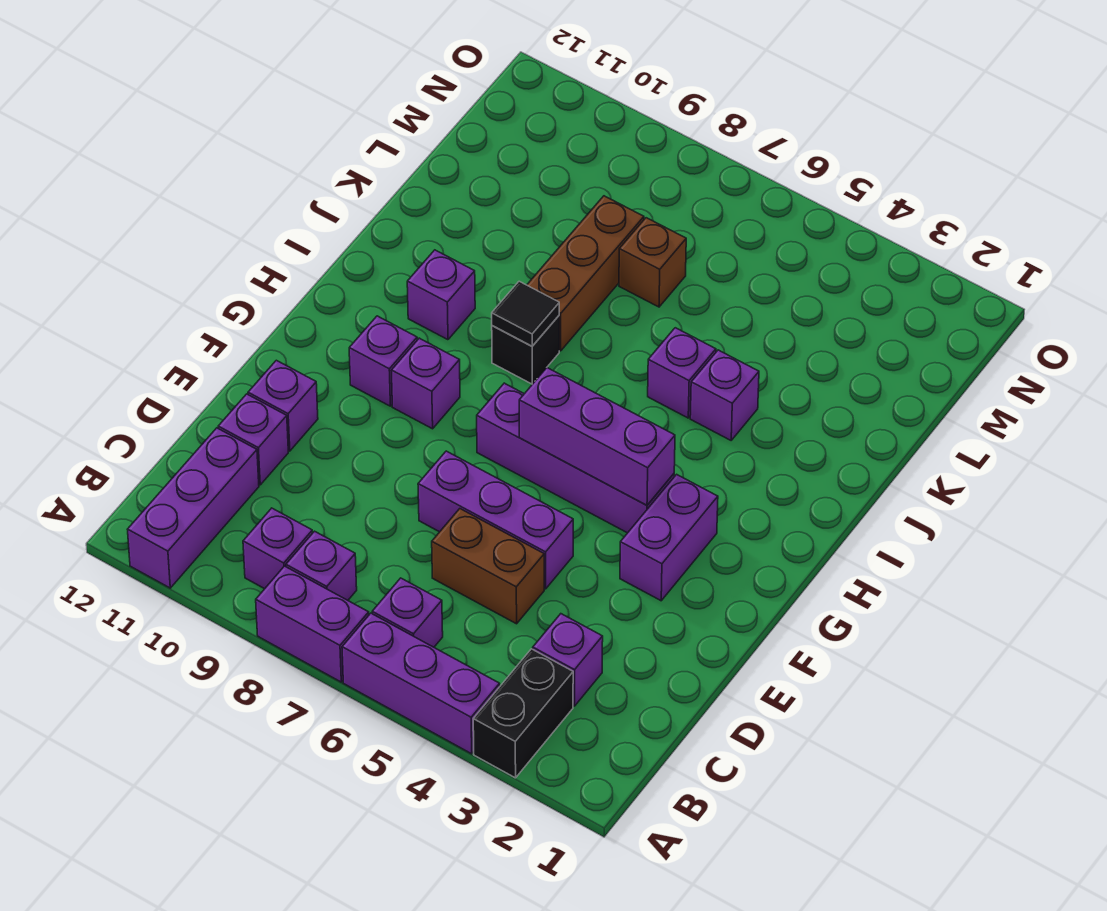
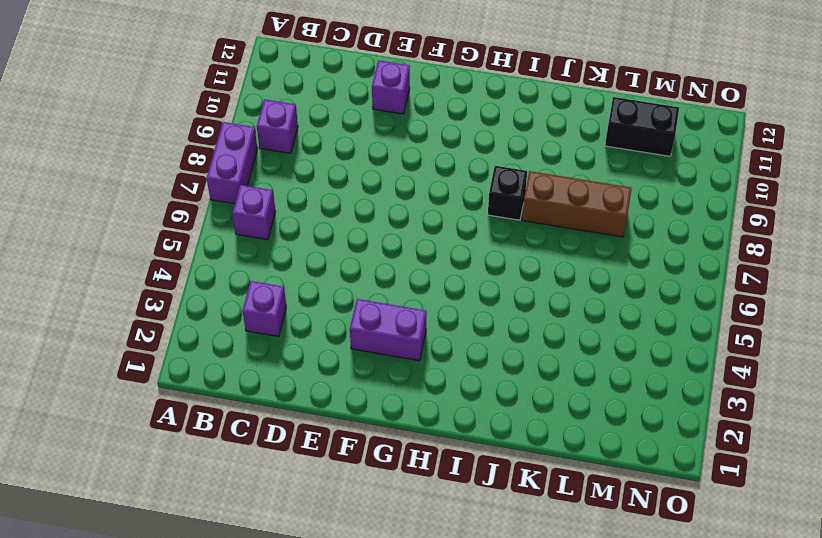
black 1x2 brick [605,97,679,156] -> black 1x2 brick moved to [473,649,573,778]
none -> purple 1x3 brick [342,613,500,754]
none -> purple 1x3 brick [127,428,259,588]
none -> purple 1x1 brick [286,531,357,600]

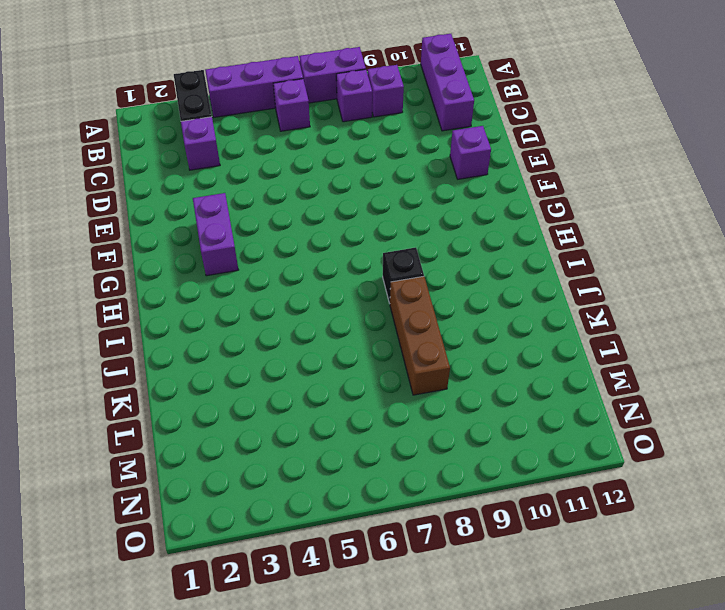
none -> brown 1x2 brick [432,509,544,624]
none -> purple 1x1 brick [218,394,288,485]
none -> purple 1x3 brick [418,451,573,589]

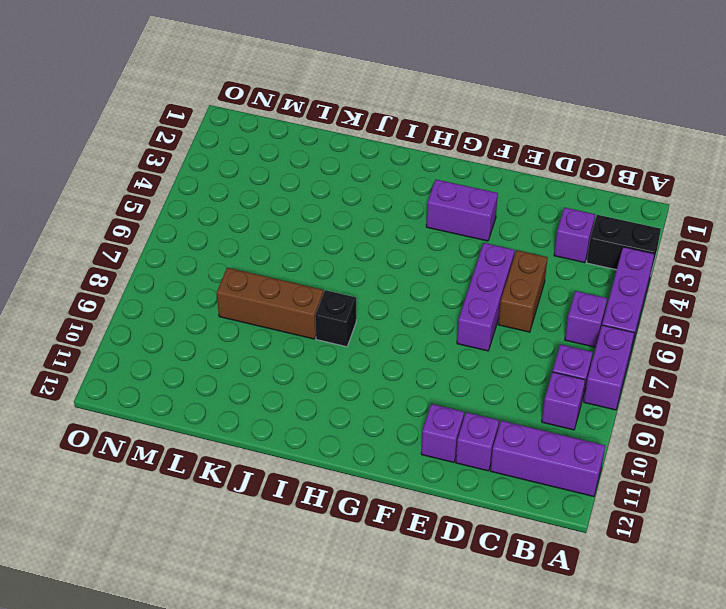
none -> purple 1x4 brick [477,383,674,533]
none -> purple 1x1 brick [391,338,460,429]
none -> purple 1x1 brick [349,316,417,406]

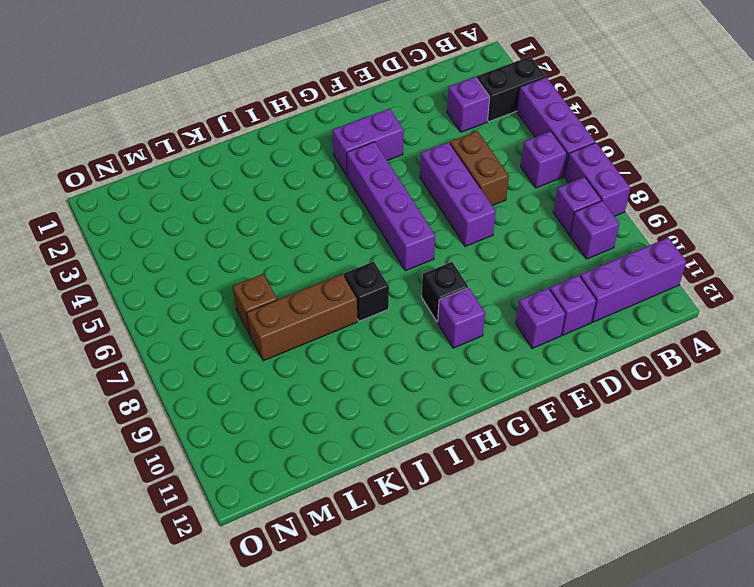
black 1x1 brick [422,262,468,322] -> purple 1x1 brick [391,338,460,429]
none -> purple 1x1 brick [407,250,475,340]
none -> purple 1x1 brick [690,350,759,440]
none -> purple 1x1 brick [648,328,716,418]

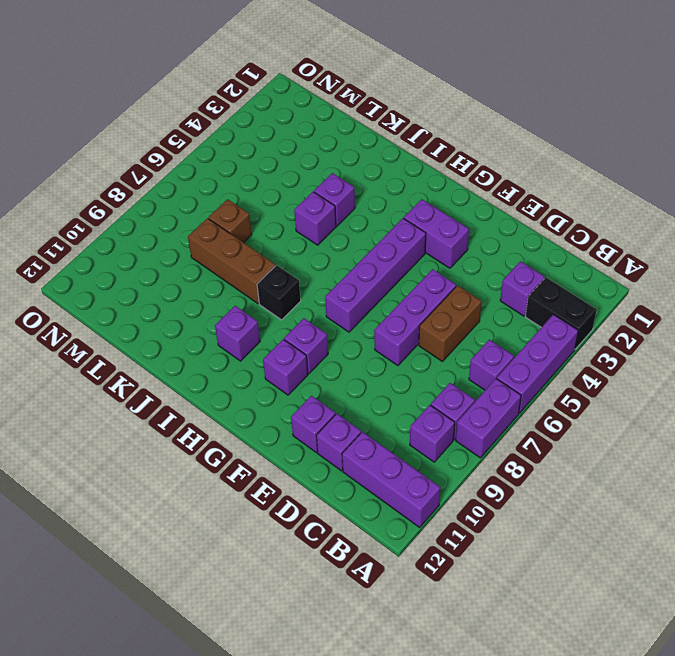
none -> purple 1x3 brick [519,368,675,505]
none -> black 1x1 tile [492,281,559,346]

